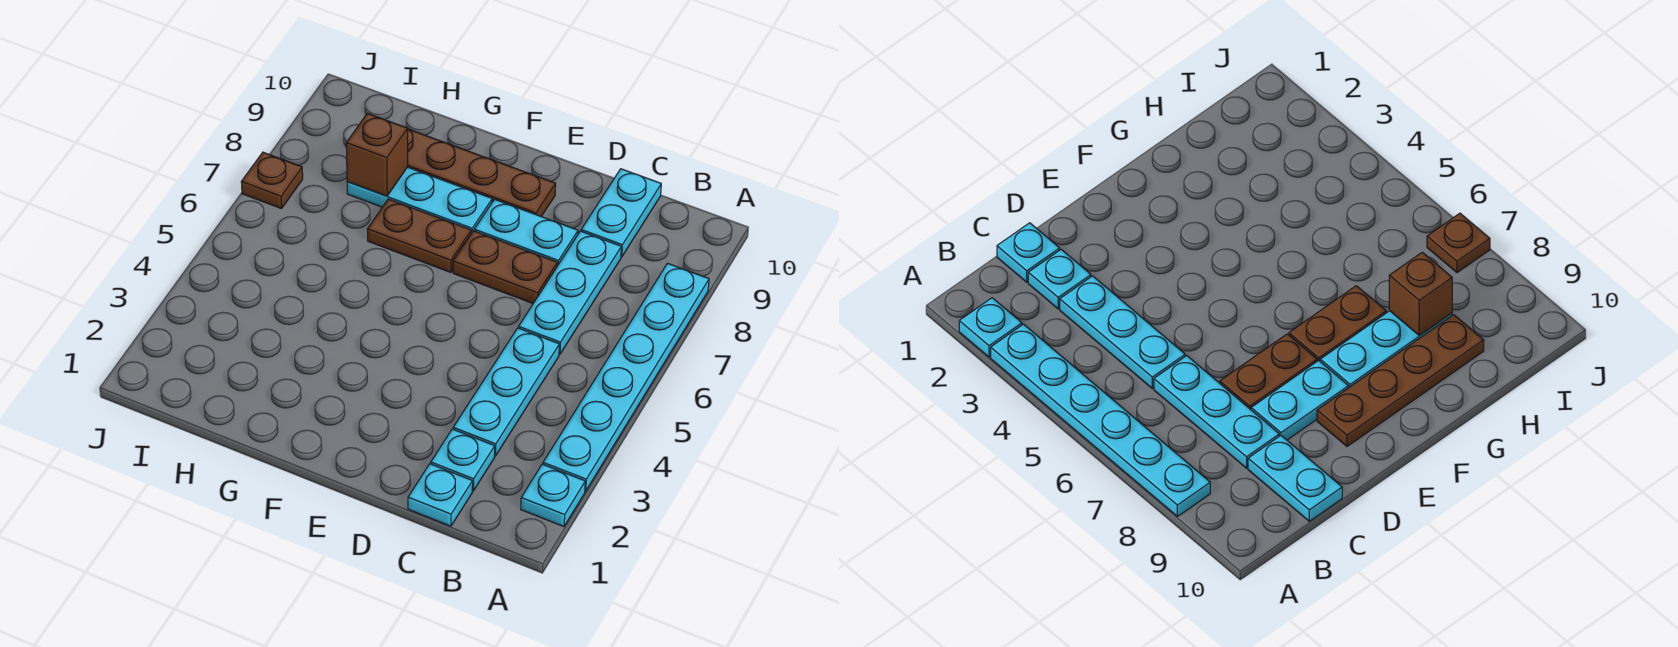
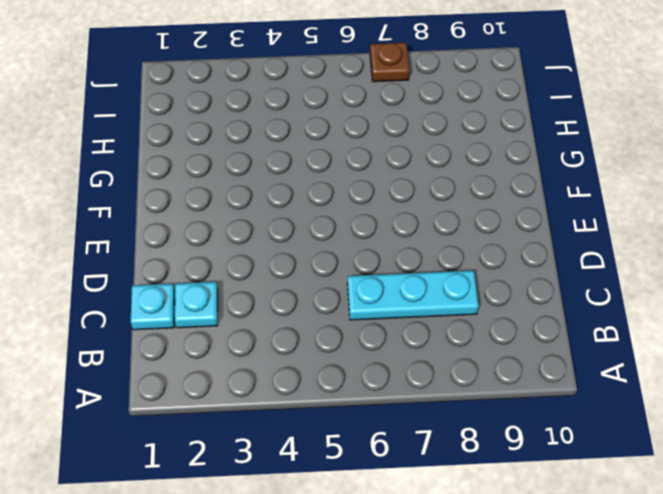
none -> cyan 1x1 plate [521,464,585,527]
none -> cyan 1x6 plate [543,263,709,491]
none -> cyan 1x3 plate [453,328,559,456]

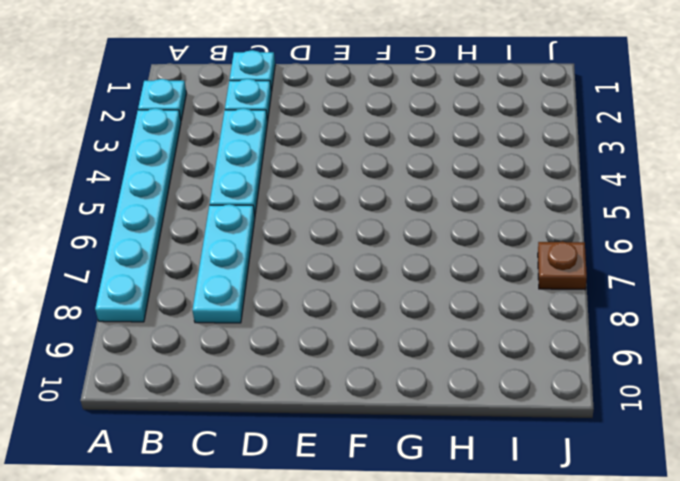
none -> cyan 1x2 plate [581,169,661,257]
none -> brown 1x2 plate [453,231,558,303]
none -> cyan 1x2 plate [474,199,578,266]

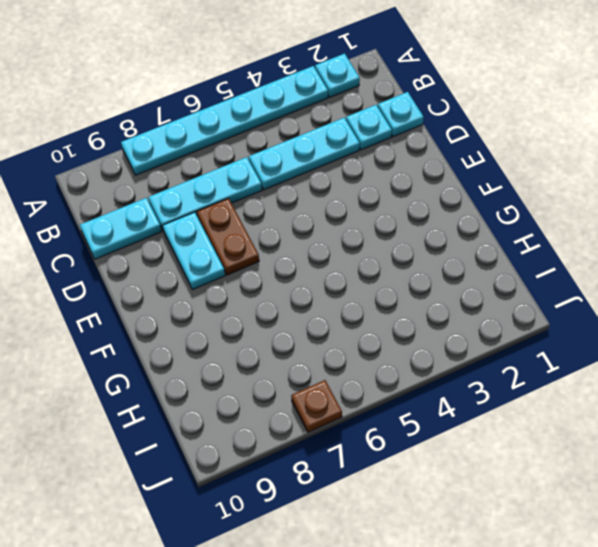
none -> brown 1x4 plate [408,129,556,216]
none -> brown 1x2 plate [367,199,471,272]
none -> cyan 1x3 plate [347,167,492,233]

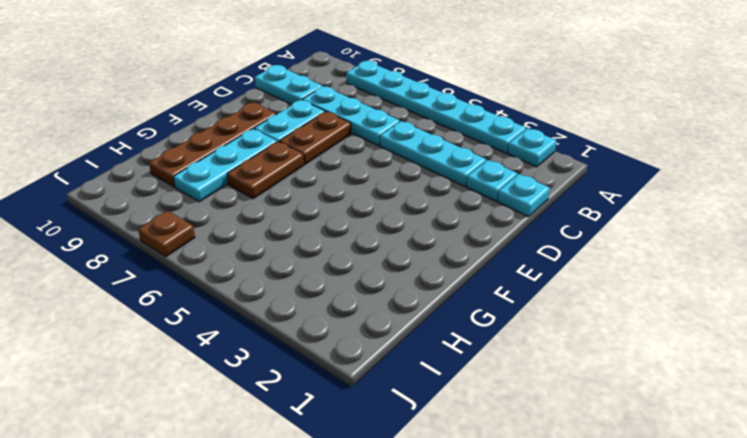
none -> brown 1x1 brick [346,113,408,196]

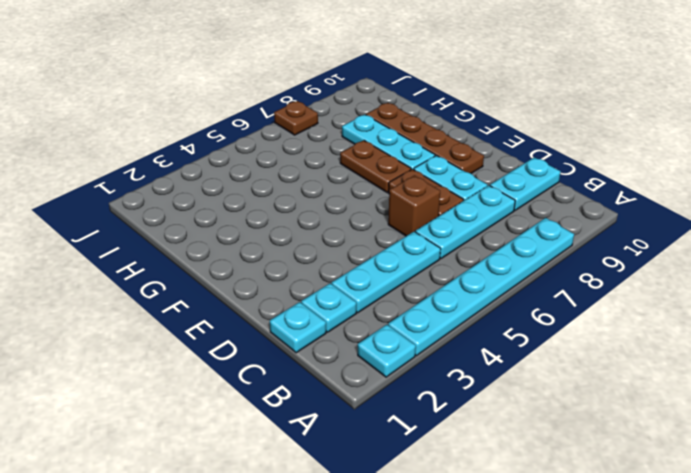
brown 1x1 brick [388,175,440,236] -> brown 1x1 brick moved to [346,113,408,196]

